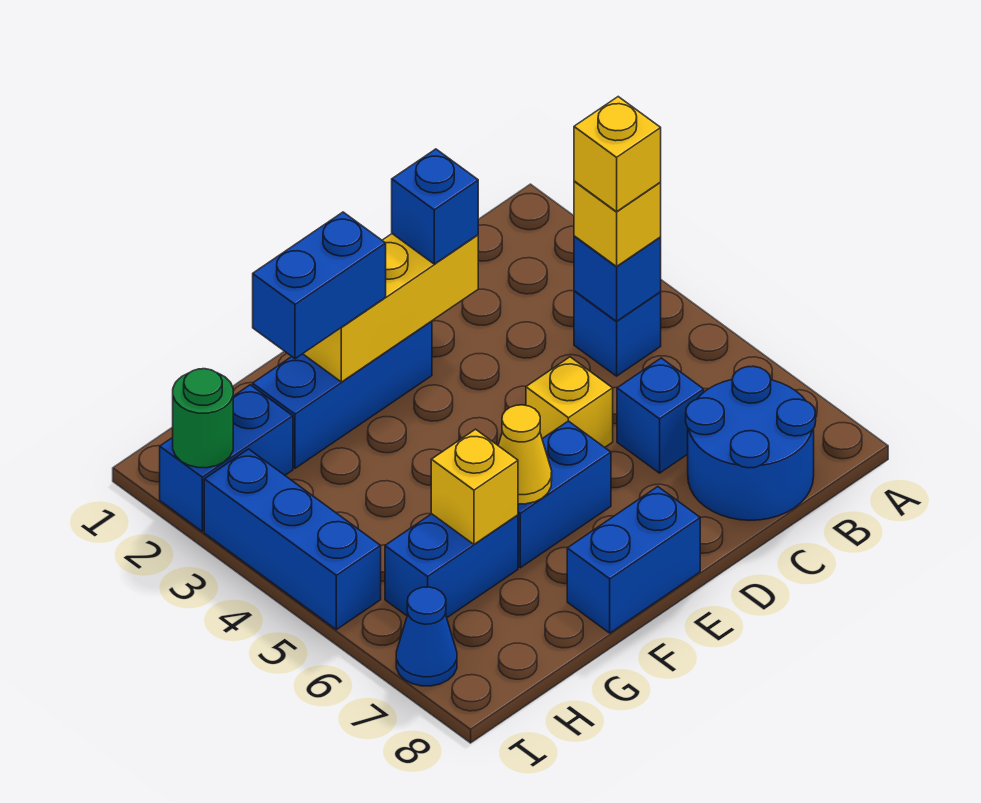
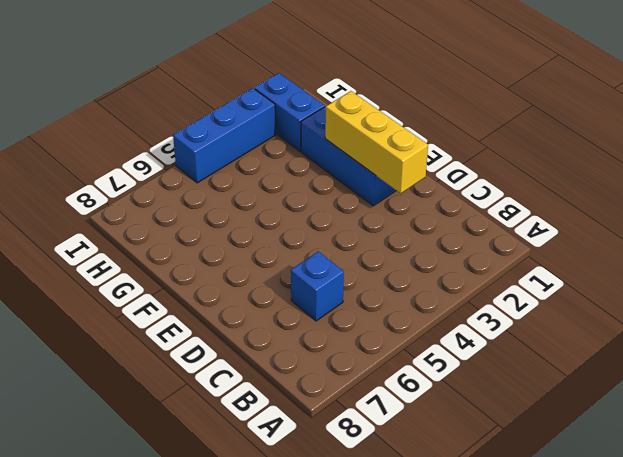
none -> blue 1x1 brick [574,291,661,376]
none -> blue 2x2 round brick [686,366,816,520]
none -> yellow 1x1 brick [526,357,613,447]

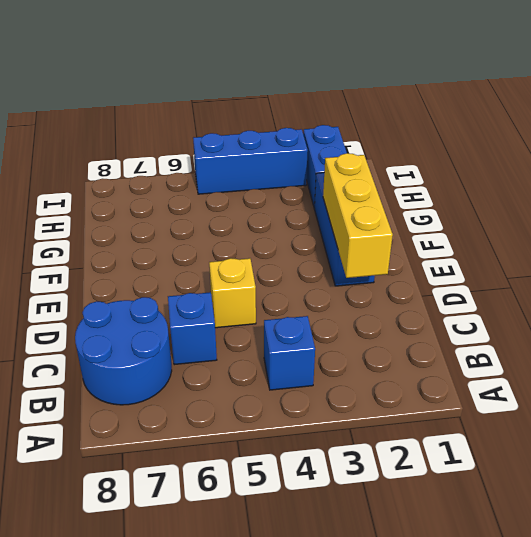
none -> blue 1x2 brick [518,421,611,568]
none -> blue 1x2 brick [567,487,700,633]
none -> blue 1x2 brick [385,514,518,617]

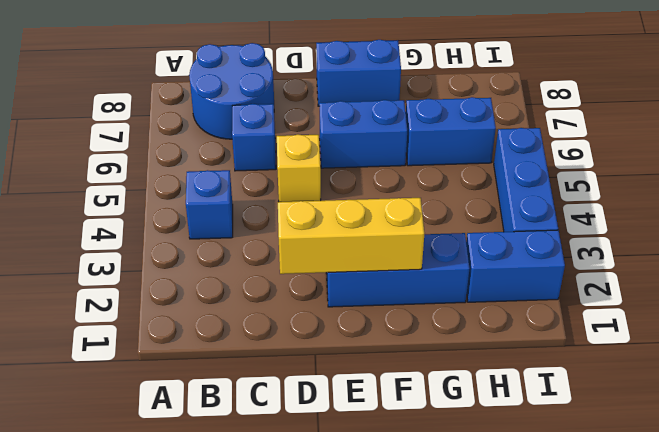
none -> blue 1x1 cone [396,587,457,686]
none -> blue 1x1 brick [574,236,661,321]
none -> yellow 1x1 cone [498,405,552,504]

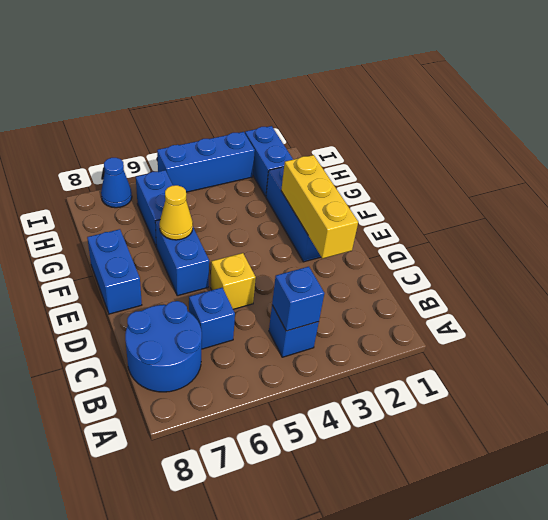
none -> yellow 1x1 brick [431,429,518,544]
none -> green 1x1 round brick [173,369,233,468]
none -> yellow 1x1 brick [574,181,661,266]

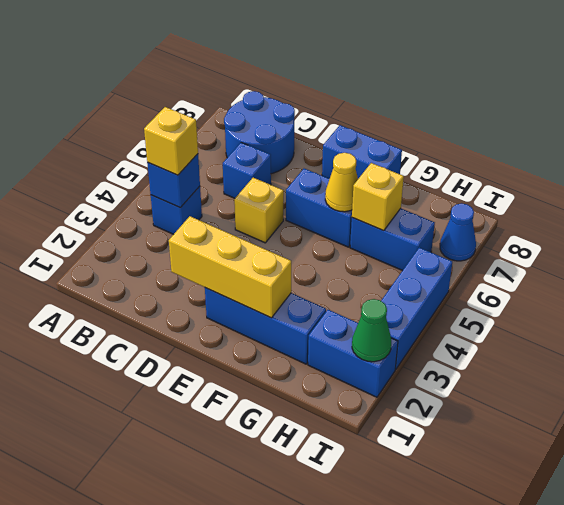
green 1x1 cone [352,299,391,362] -> green 1x1 round brick [173,369,233,468]
none -> blue 1x1 brick [392,149,478,264]
none -> blue 1x2 brick [253,212,386,359]
none -> yellow 1x1 brick [574,97,661,212]

